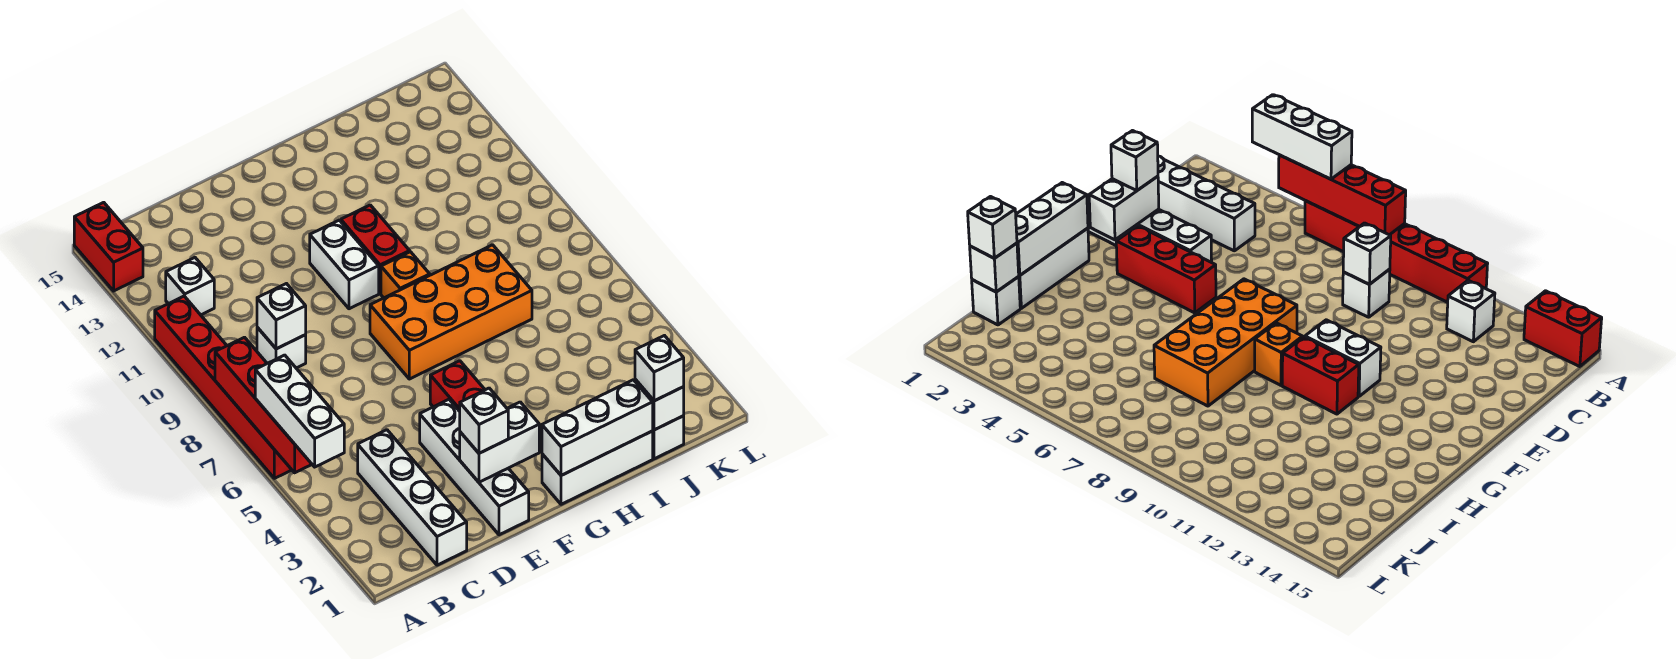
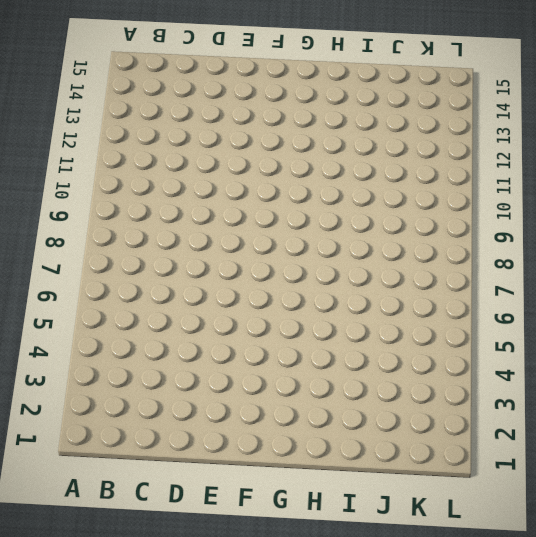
none -> red 1x6 brick [155,296,292,478]
none -> red 1x2 brick [74,202,143,291]
none -> white 1x1 brick [166,258,214,315]

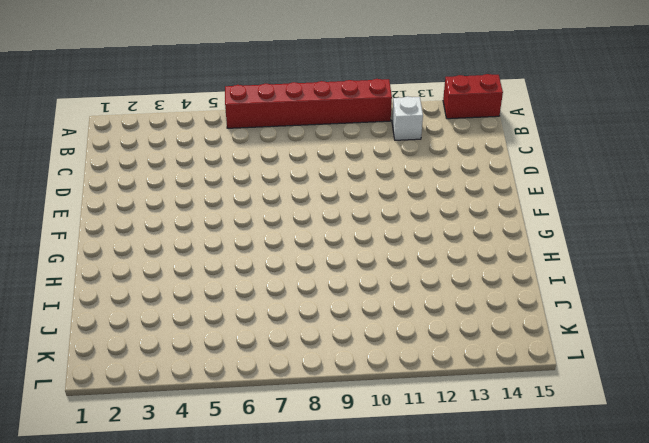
none -> white 1x4 brick [358,430,467,565]
none -> white 1x1 brick [257,327,306,368]
none -> white 1x4 brick [420,399,529,535]

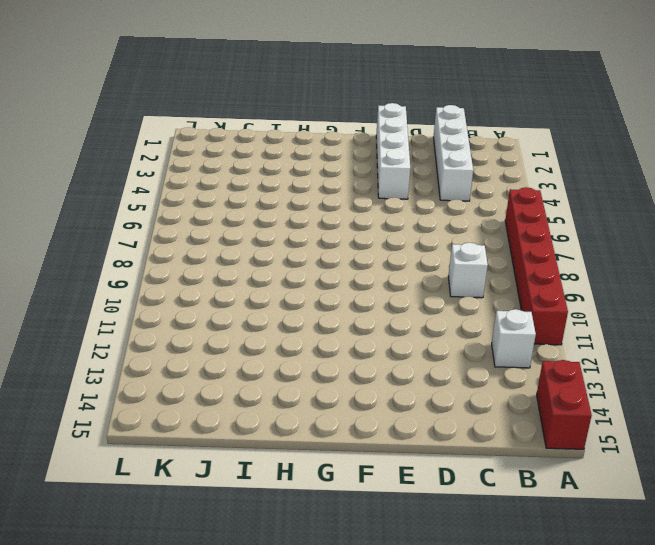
none -> red 1x3 brick [430,361,485,411]
none -> orange 2x4 brick [370,245,532,379]
none -> white 1x2 brick [310,220,379,309]

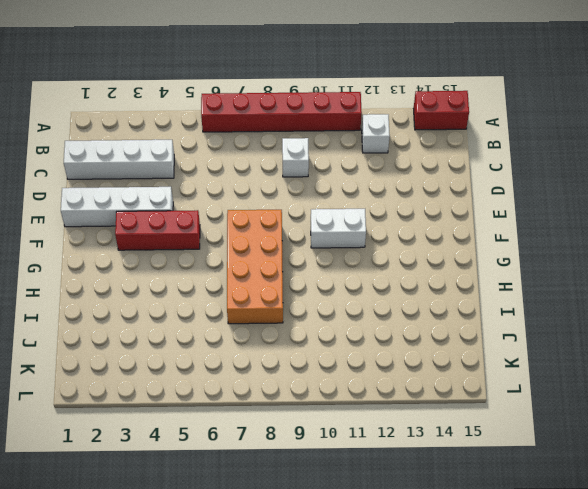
none -> white 1x3 brick [542,431,653,504]
none -> orange 1x1 brick [381,252,430,298]
none -> red 1x2 brick [341,205,410,294]

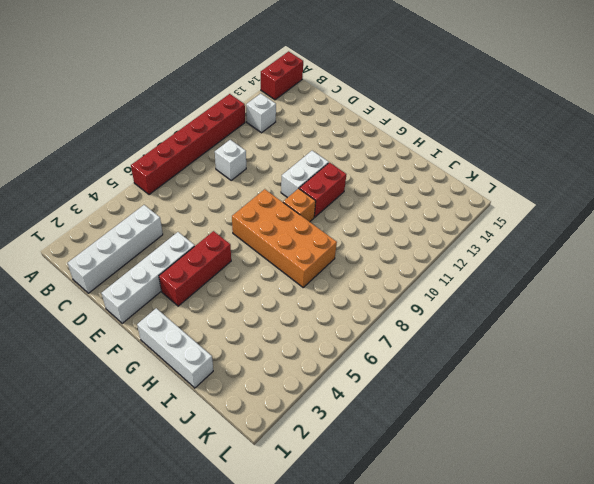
none -> white 1x1 brick [653,416,684,459]
none -> red 1x4 brick [215,337,312,473]
none -> white 1x1 brick [257,284,306,349]

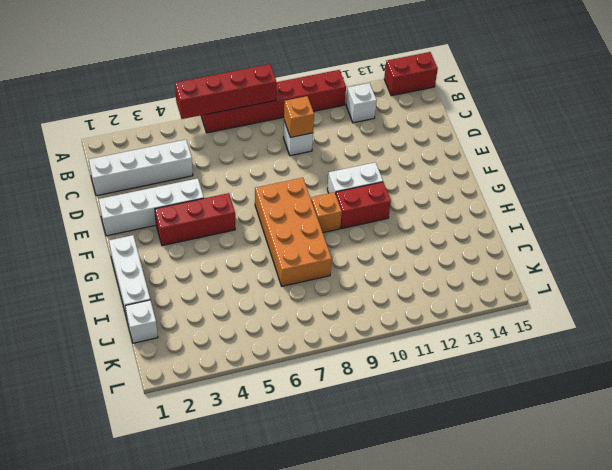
orange 1x1 brick [284,96,314,137] -> white 1x1 brick [257,284,306,349]
none -> white 1x2 brick [460,402,539,482]
none -> white 1x3 brick [542,380,653,475]
none -> white 1x1 brick [635,379,684,430]

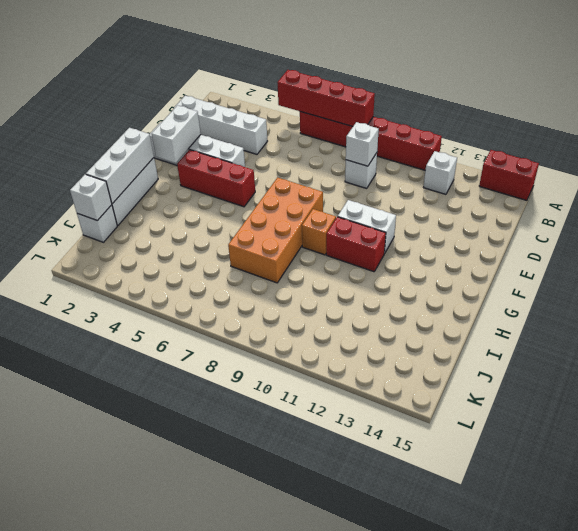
none -> white 1x3 brick [255,355,344,467]
none -> white 1x1 brick [460,388,508,453]
none -> white 1x1 brick [635,336,684,401]

